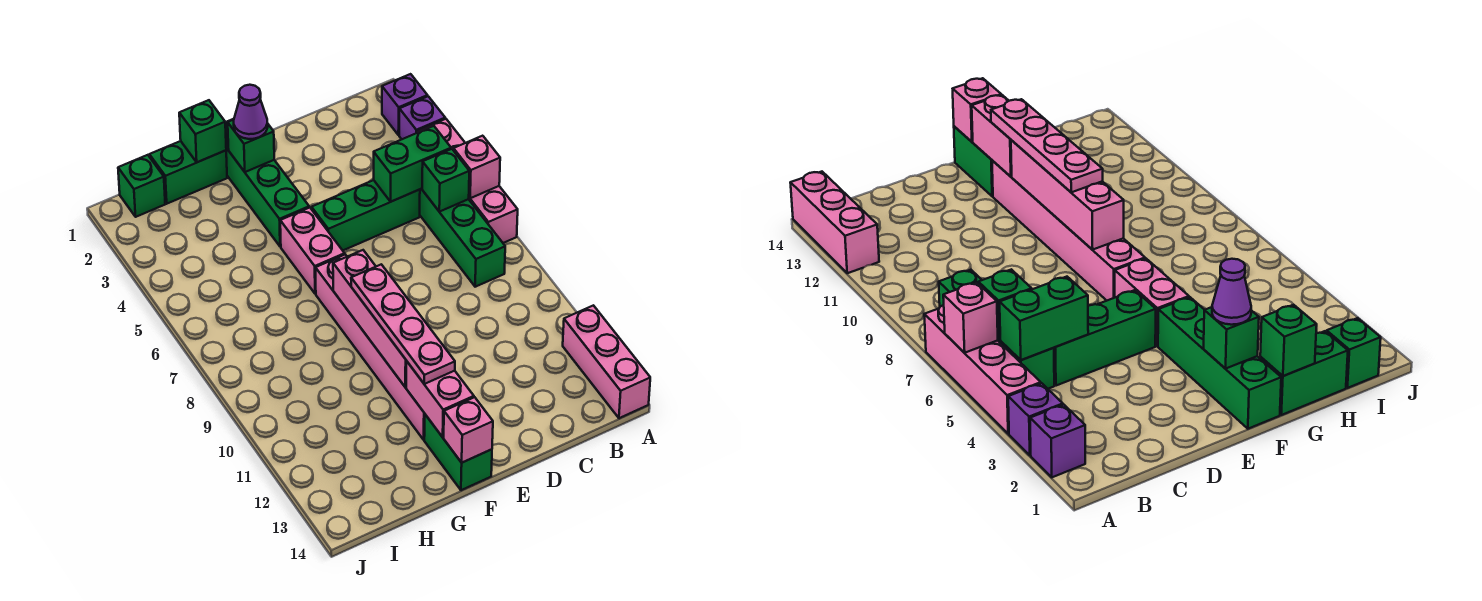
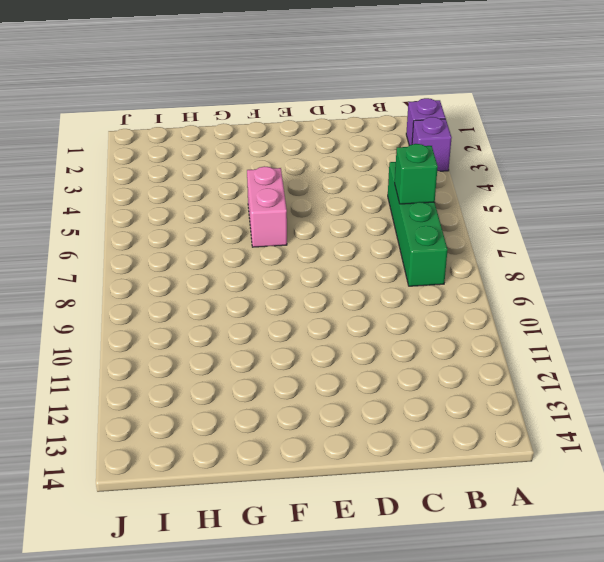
none -> pink 1x4 brick [417,119,518,243]
none -> pink 1x3 brick [563,305,650,418]
none -> green 1x3 brick [312,180,420,250]

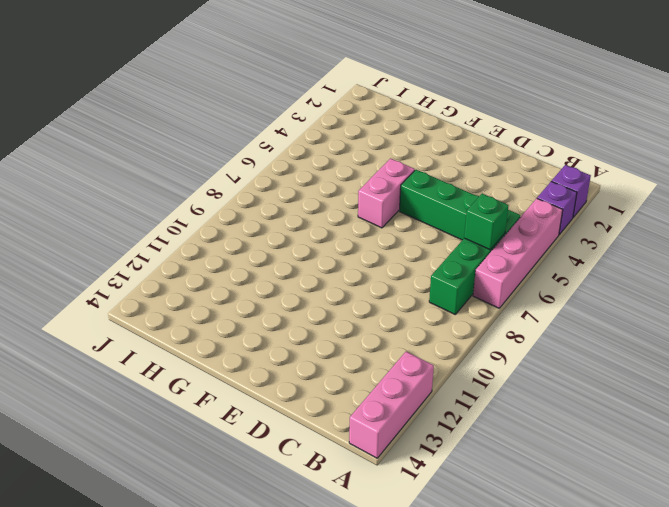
none -> green 1x4 brick [225,119,309,247]
none -> pink 1x6 brick [316,255,425,440]
none -> green 1x2 brick [424,415,492,490]

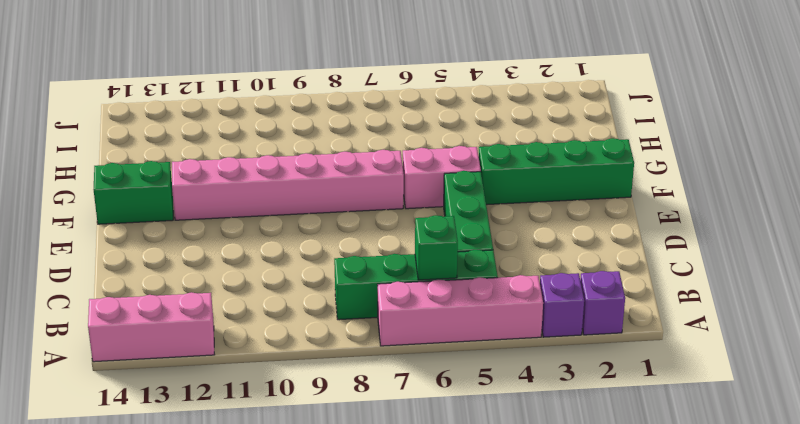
none -> green 1x2 brick [149,141,227,204]
none -> green 1x1 brick [118,155,165,217]
none -> pink 1x1 brick [453,136,500,198]

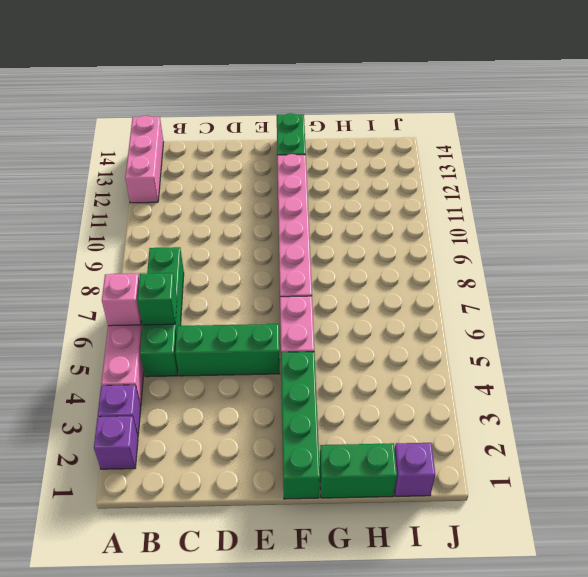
purple 1x1 brick [395,443,435,496] -> green 1x1 brick [118,155,165,217]
none -> green 1x2 brick [374,126,451,202]
none -> green 1x1 brick [228,120,274,172]
none -> pink 1x4 brick [333,250,407,387]

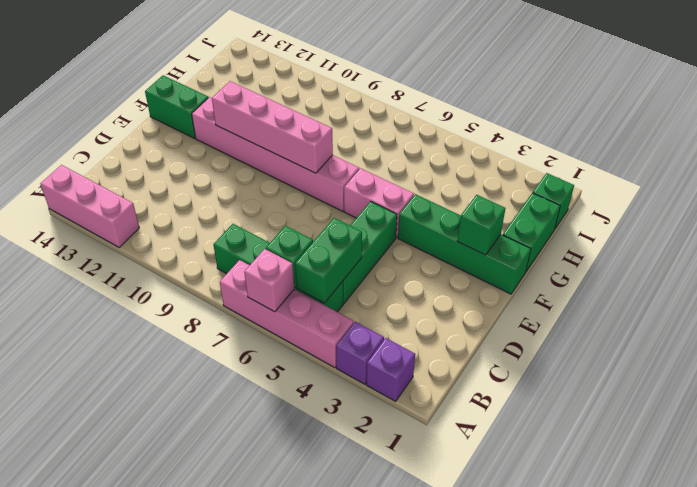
none -> pink 1x2 brick [406,361,474,437]
none -> pink 1x1 brick [444,397,493,463]
none -> green 1x1 brick [179,100,226,162]

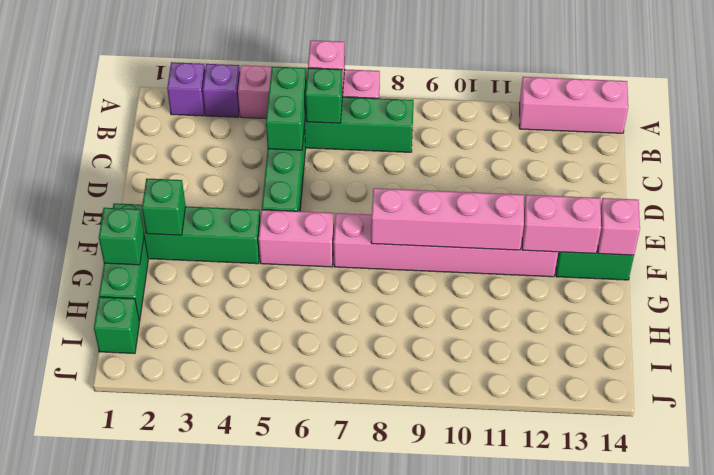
none -> purple 1x1 cone [234,85,268,139]
none -> pink 1x4 plate [351,264,455,384]

